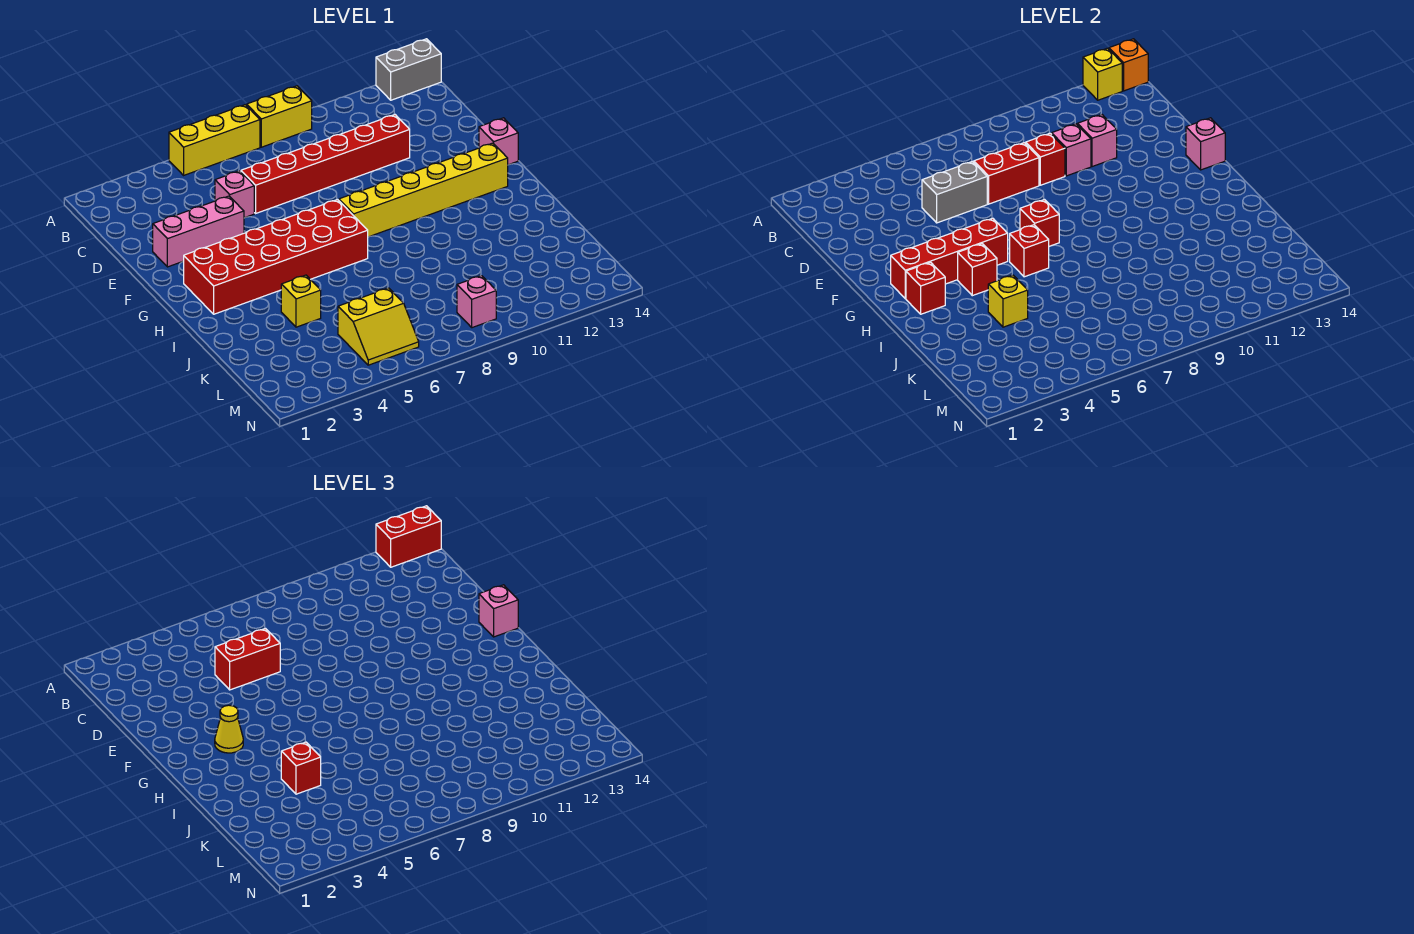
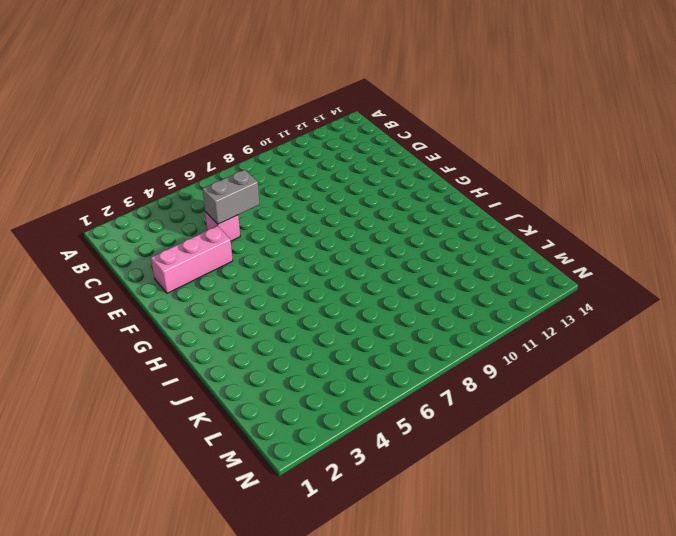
none -> yellow 1x3 brick [169,105,260,175]
none -> yellow 1x2 brick [247,86,312,147]
none -> grey 1x2 brick [376,39,441,100]
none -> red 1x6 brick [241,115,410,213]

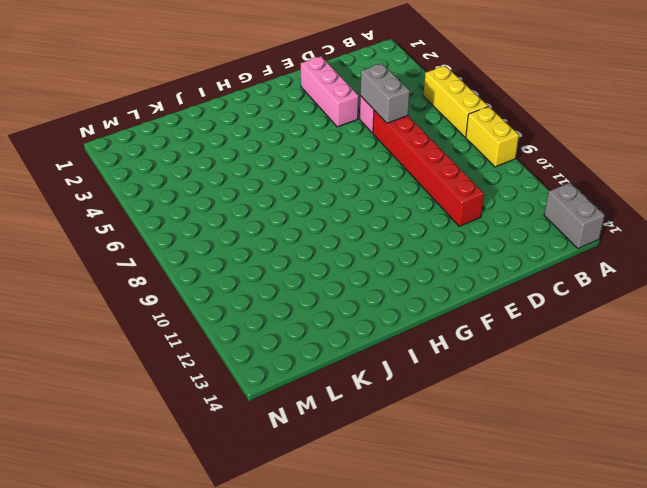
none -> pink 1x1 brick [479,118,518,165]
none -> red 2x6 brick [184,200,368,314]
none -> yellow 1x6 brick [339,143,508,237]
none -> yellow 1x1 brick [281,275,321,327]

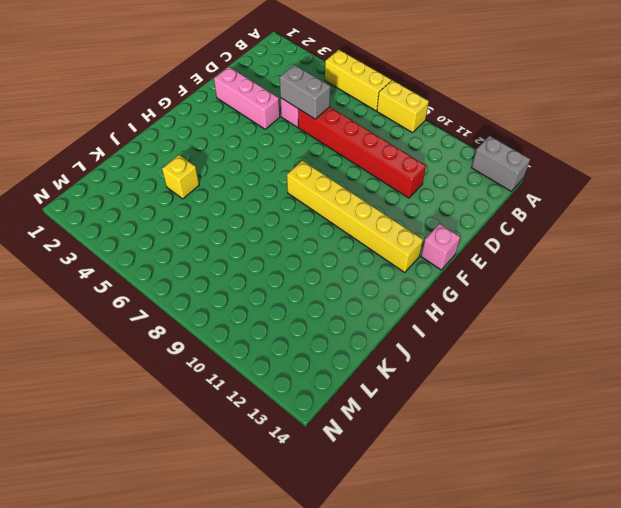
none -> red 2x6 brick [184,200,368,314]
none -> yellow 2x2 slope [338,288,419,365]
none -> pink 1x1 brick [457,276,496,328]
none -> yellow 1x1 brick [1083,48,1122,100]

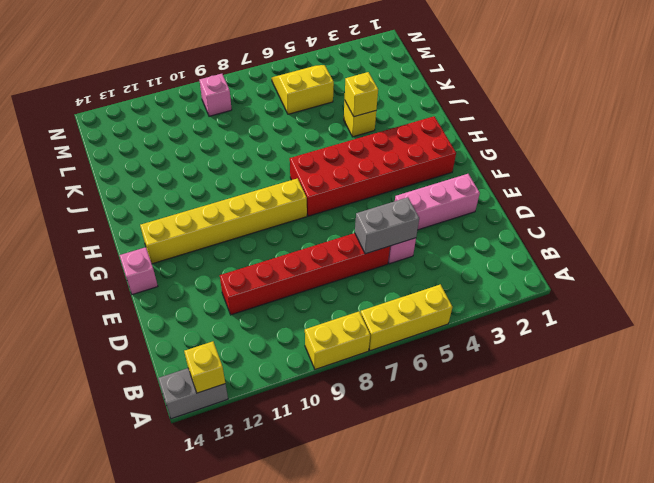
none -> orange 1x1 brick [1109,39,1148,91]
none -> red 1x2 brick [974,143,1039,204]
none -> red 1x1 brick [1026,133,1065,185]
none -> pink 1x1 brick [1052,124,1091,176]

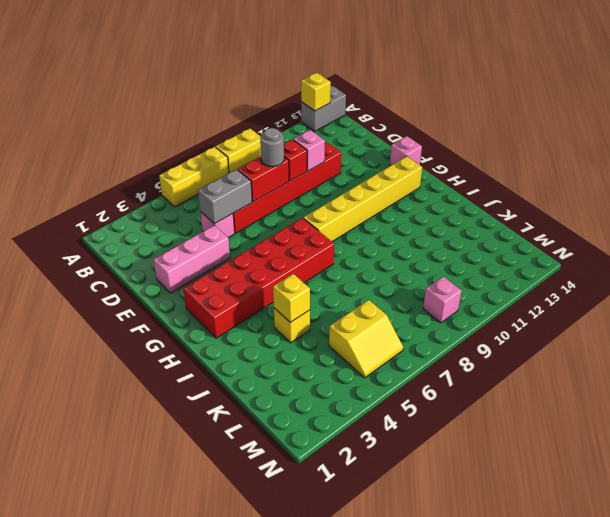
grey 1x1 round brick [260,128,284,167] -> none
none -> orange 1x1 brick [1109,39,1148,91]
none -> pink 1x1 brick [1077,115,1117,167]
none -> pink 1x1 brick [1186,118,1225,170]
none -> red 1x4 brick [891,218,1008,298]

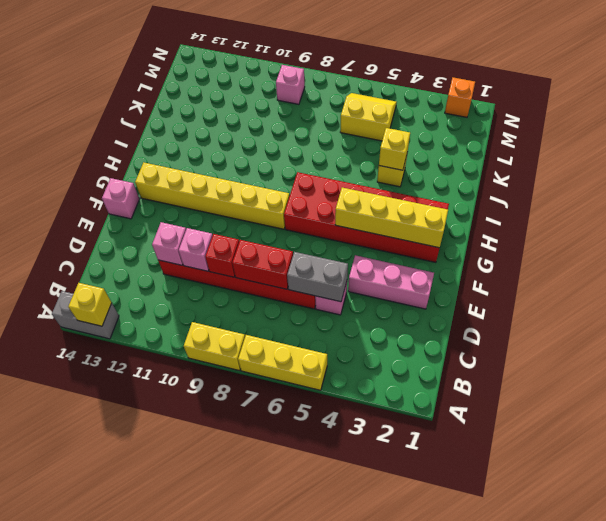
yellow 1x4 brick [335,188,448,248] -> red 1x4 brick [891,218,1008,298]
orange 1x1 brick [445,78,475,117] -> orange 1x1 brick moved to [1109,39,1148,91]
none -> pink 1x1 brick [1186,118,1225,170]
none -> red 1x1 brick [1020,200,1059,246]
none -> red 1x1 brick [906,262,945,314]
none -> red 1x1 brick [958,244,997,296]

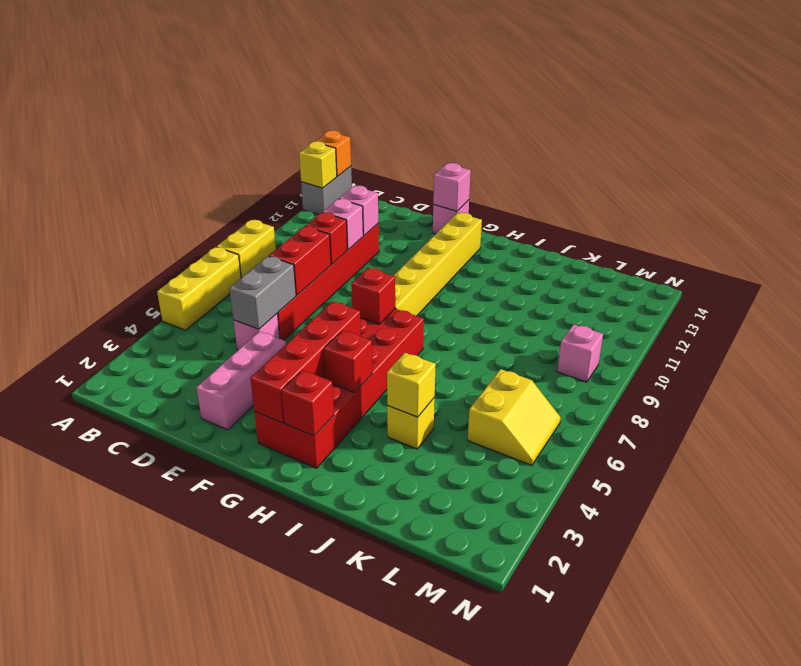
none -> red 1x1 brick [1010,225,1049,277]
none -> red 1x2 brick [376,506,441,567]
none -> red 1x2 brick [215,629,280,690]
none -> pink 1x1 brick [479,585,518,637]

